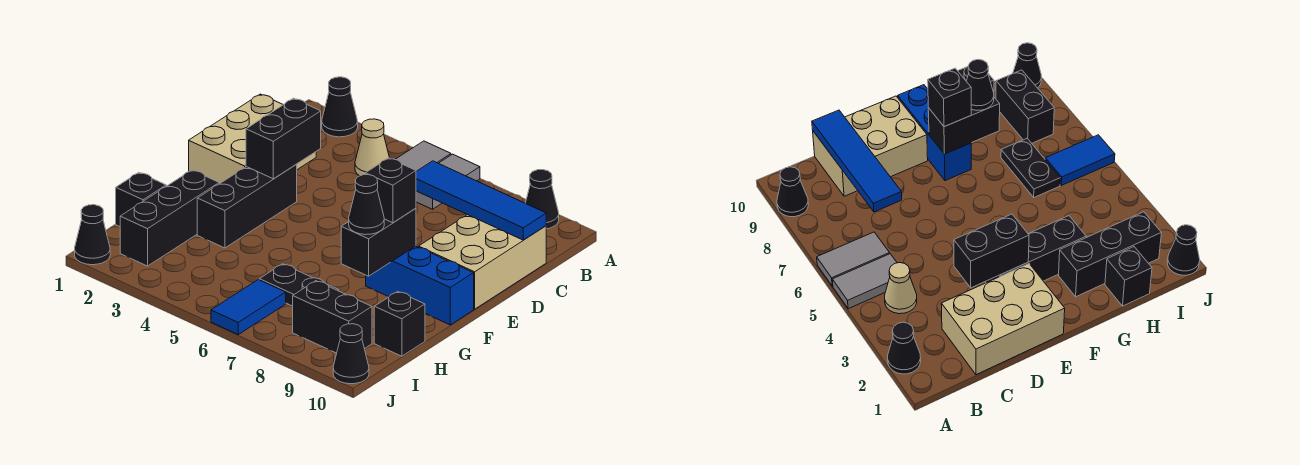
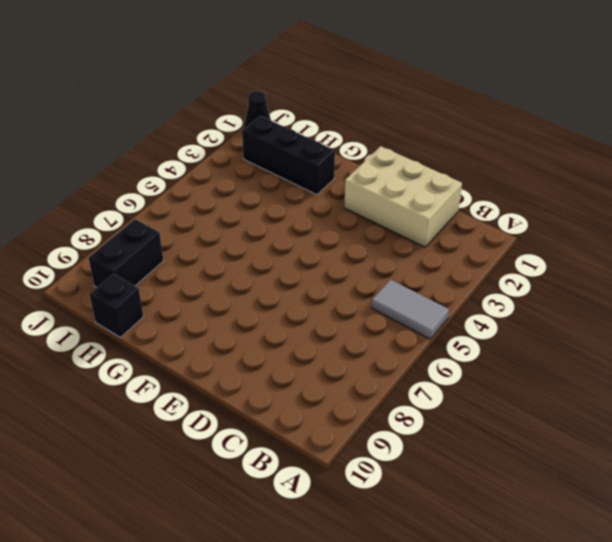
none -> black 1x1 cone [322,77,358,137]
none -> grey 1x2 tile [416,154,480,209]
none -> black 1x1 cone [526,170,559,229]

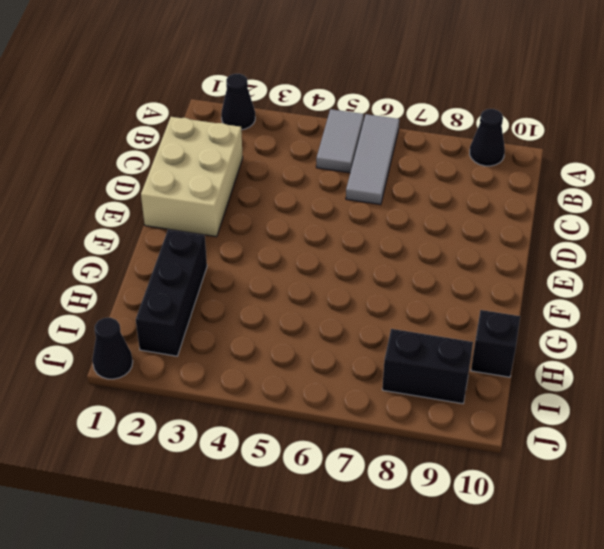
grey 1x3 tile [346,114,399,205] -> grey 1x2 tile [416,154,480,209]
none -> tan 1x1 cone [355,119,389,176]
none -> tan 2x3 brick [419,215,546,309]
none -> black 1x3 brick [197,165,297,248]

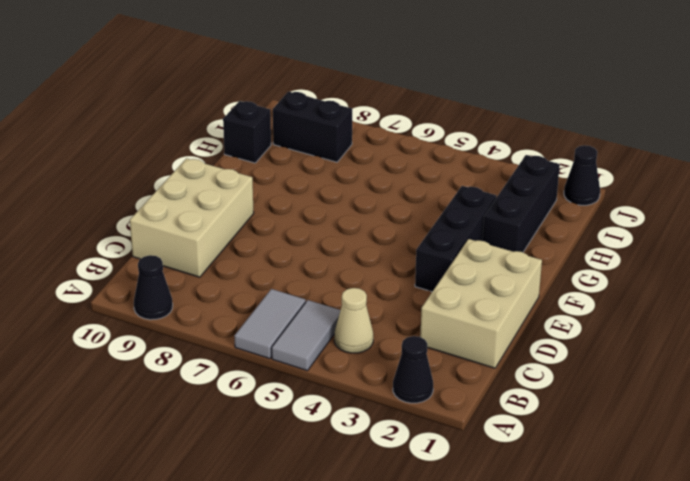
none -> blue 1x3 brick [366,246,474,325]
none -> black 1x1 brick [116,173,166,227]
none -> black 1x2 plate [259,264,339,306]

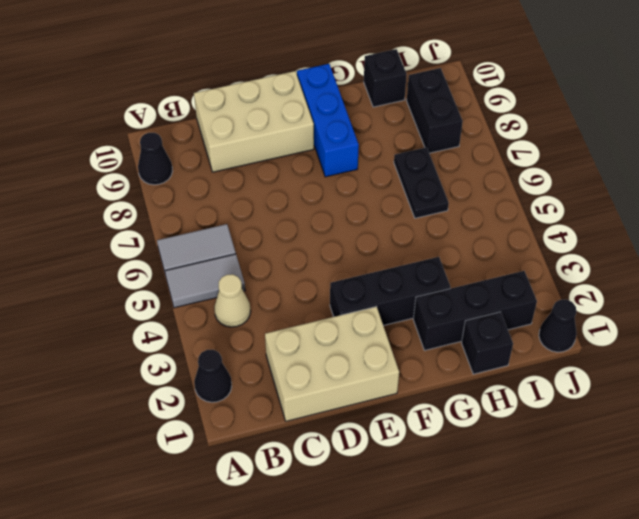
none -> blue 1x2 tile [211,280,286,334]
none -> black 1x1 cone [333,324,369,384]
none -> blue 1x4 tile [416,161,546,240]

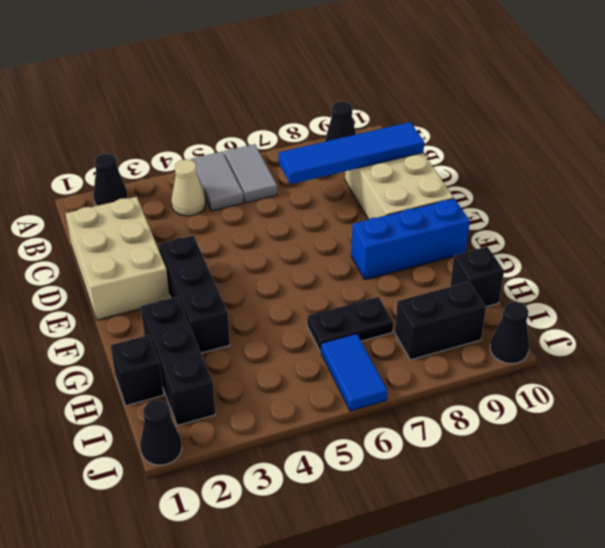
none -> black 1x2 brick [246,98,321,179]
none -> black 1x2 brick [341,208,416,276]
none -> black 1x1 brick [366,158,416,223]

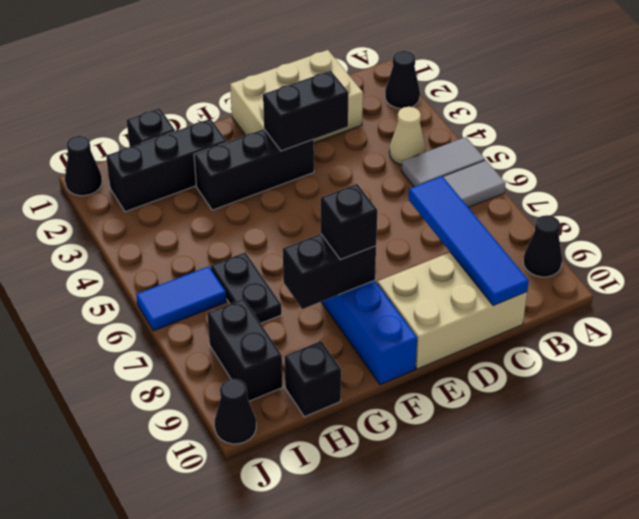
none -> black 1x1 cone [349,175,384,235]

